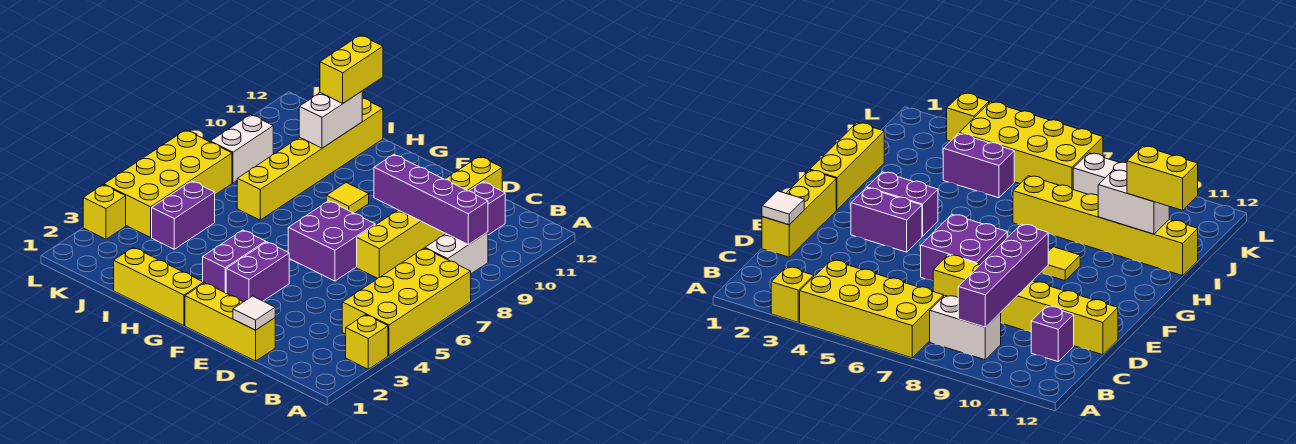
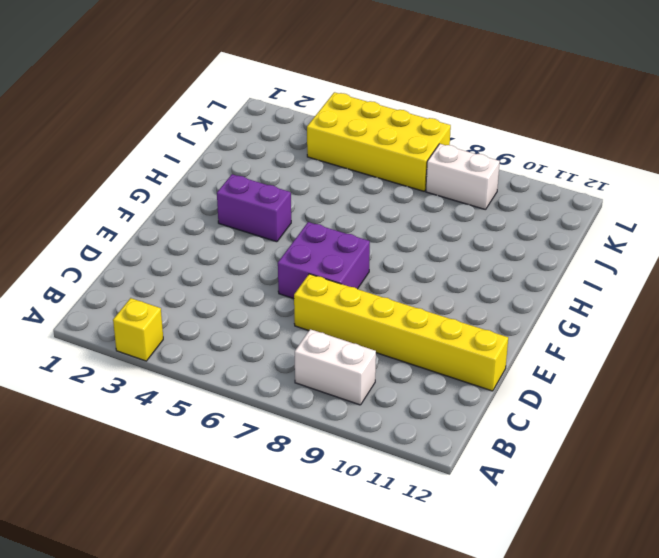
none -> yellow 2x4 brick [342,248,471,356]
none -> purple 1x1 brick [469,182,505,235]
none -> yellow 1x3 brick [185,283,275,361]

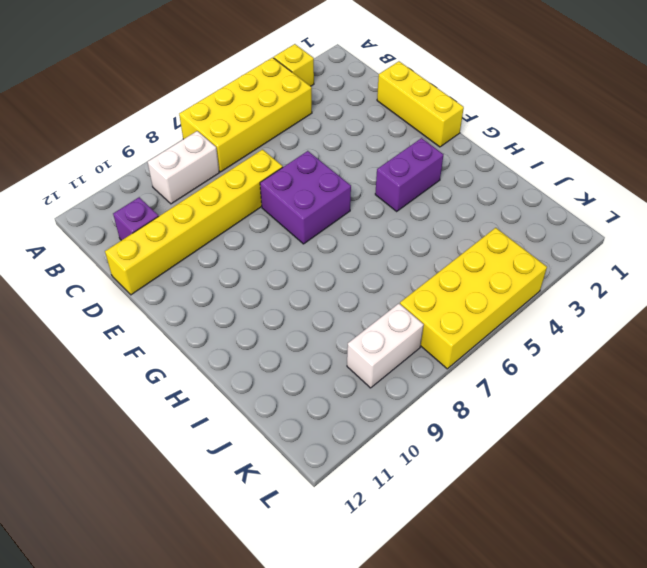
none -> purple 1x2 brick [226,242,289,302]
none -> yellow 1x3 brick [114,247,204,326]
none -> yellow 1x1 tile [326,183,369,213]

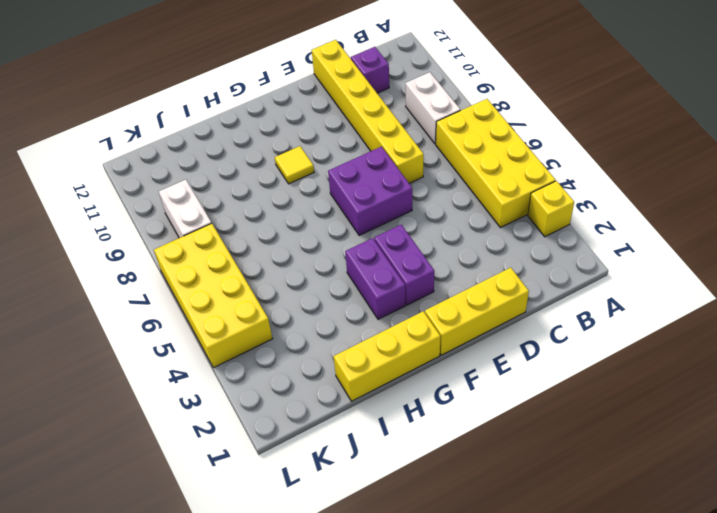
none -> yellow 1x6 brick [237,98,383,220]
none -> purple 1x2 brick [152,181,215,249]
none -> yellow 1x1 brick [83,185,126,239]

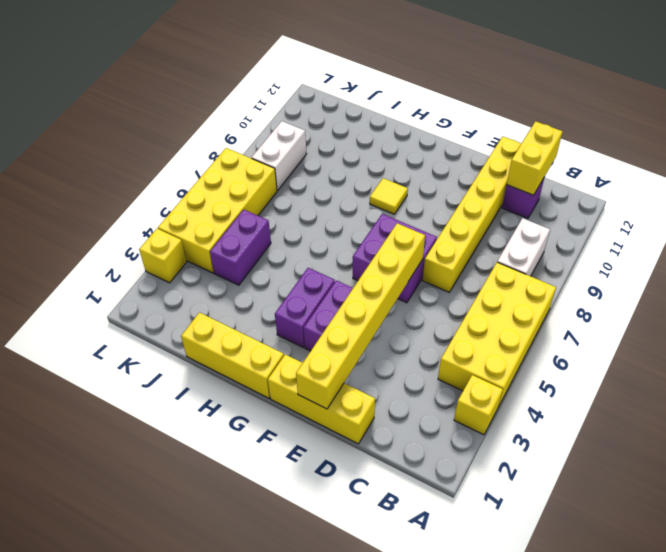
yellow 1x2 brick [507,121,563,195] -> yellow 1x2 brick moved to [320,35,383,103]
yellow 1x6 brick [296,223,425,409] -> yellow 1x6 brick moved to [237,98,383,220]
none -> purple 1x4 brick [374,154,488,245]
none -> white 1x1 tile [233,296,275,330]
none -> white 1x2 brick [299,91,362,148]

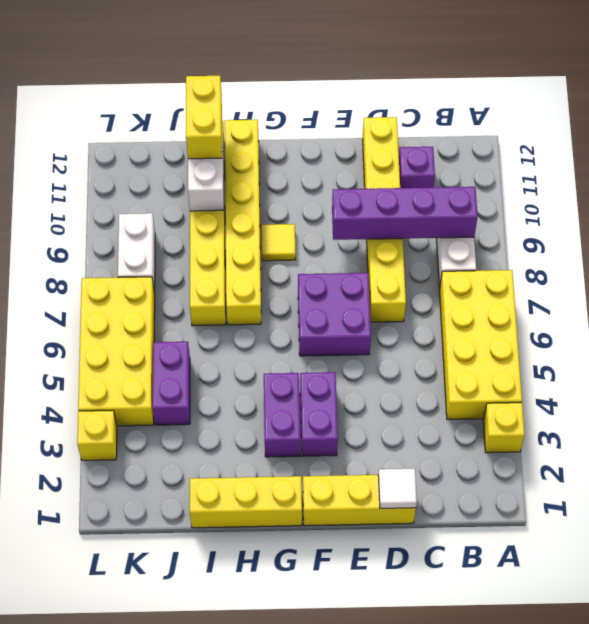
yellow 1x6 brick [225,120,261,325] -> none

